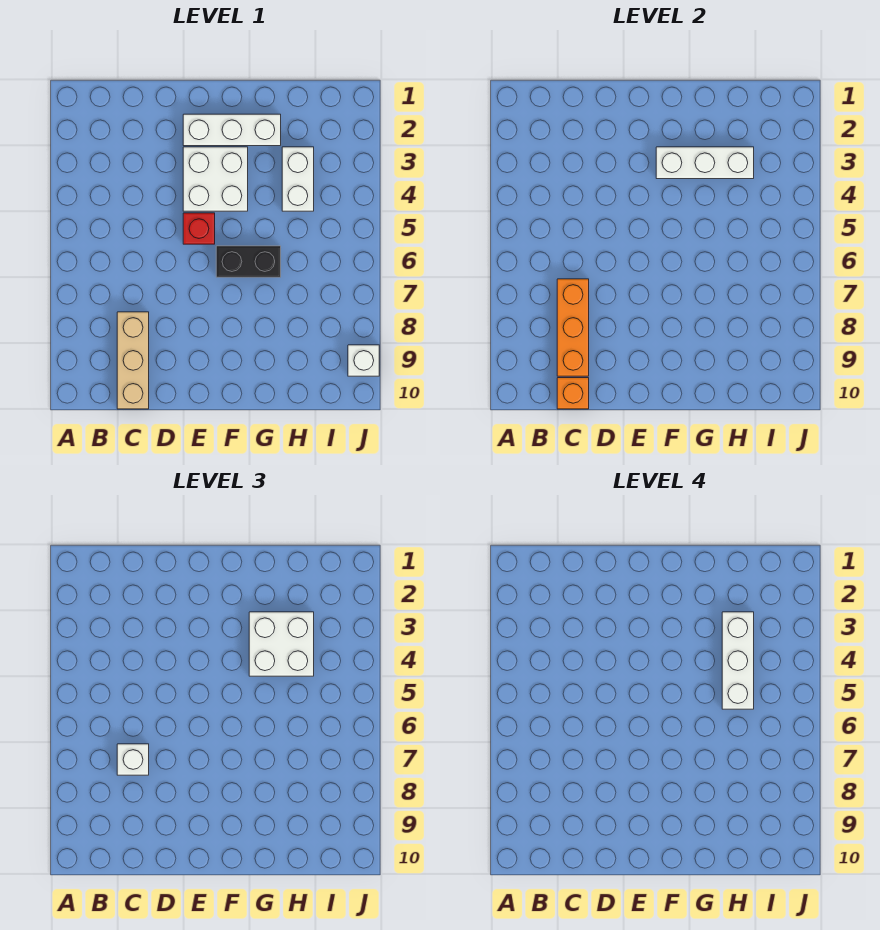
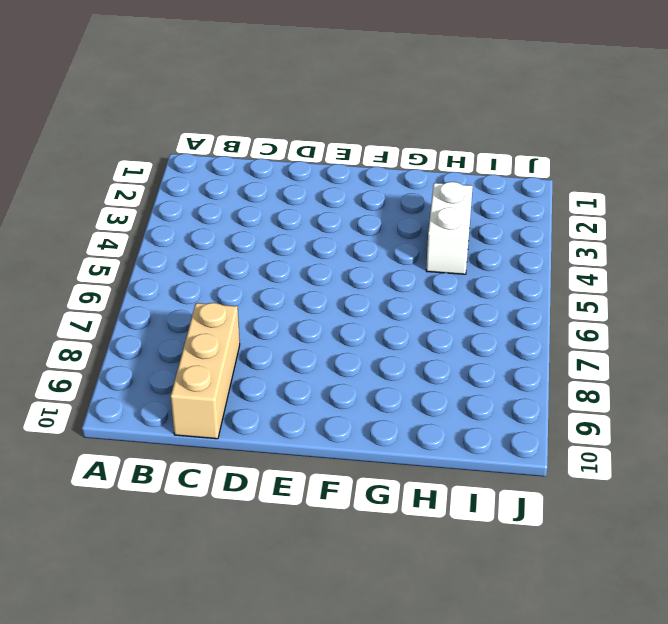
none -> white 1x3 brick [183,114,281,146]
none -> white 2x2 brick [183,147,248,211]
none -> red 1x1 brick [183,213,215,244]

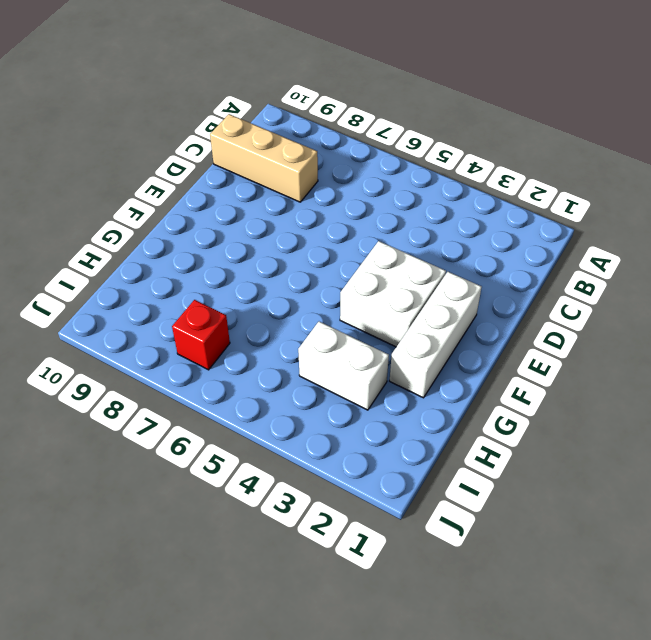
red 1x1 brick [172,300,230,370] -> red 1x1 brick moved to [183,213,215,244]
none -> black 1x2 brick [216,246,281,277]
none -> white 1x1 brick [348,345,379,376]
none -> orange 1x3 brick [557,279,589,376]

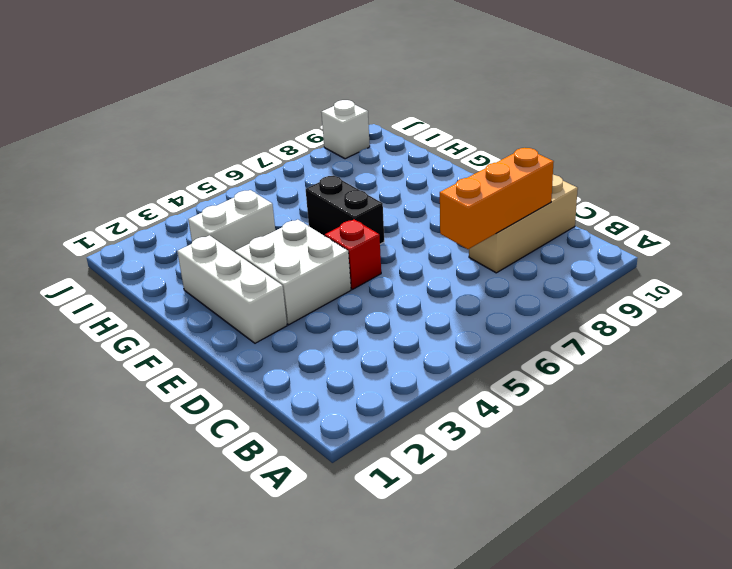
none -> orange 1x1 brick [557,378,589,409]
none -> white 1x3 brick [656,147,754,179]
none -> white 1x1 brick [117,744,149,775]

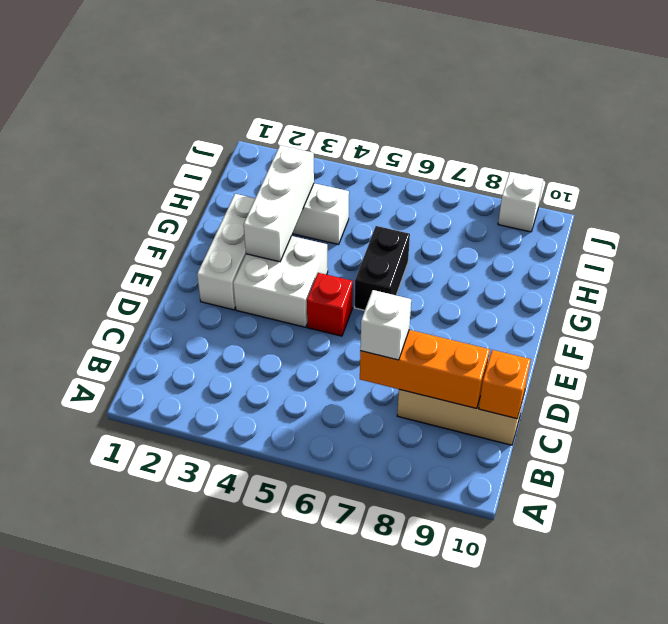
none -> white 2x2 brick [249,612,314,676]
none -> white 1x3 brick [722,612,754,709]

